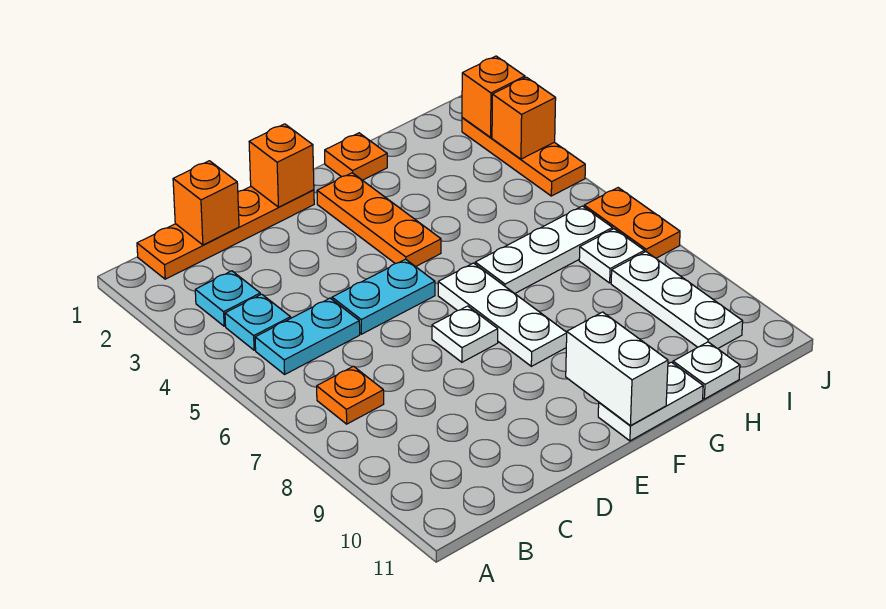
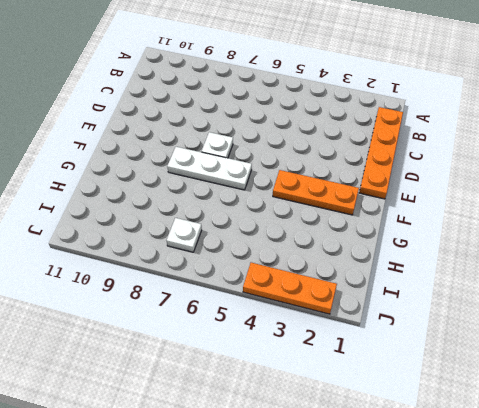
none -> cyan 1x1 plate [195,271,260,326]
none -> cyan 1x1 plate [225,294,291,350]
none -> cyan 1x2 plate [255,298,360,374]

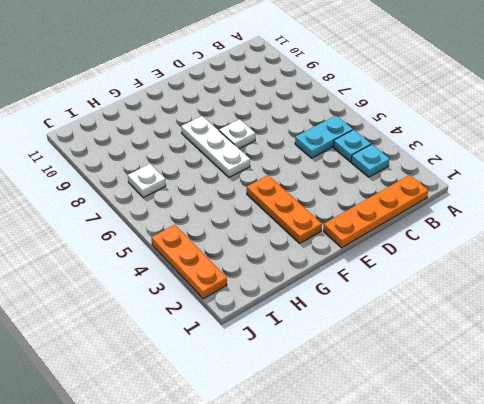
none -> orange 1x1 plate [317,366,384,424]
none -> cyan 1x2 plate [332,259,435,334]
none -> white 1x2 plate [598,362,703,441]

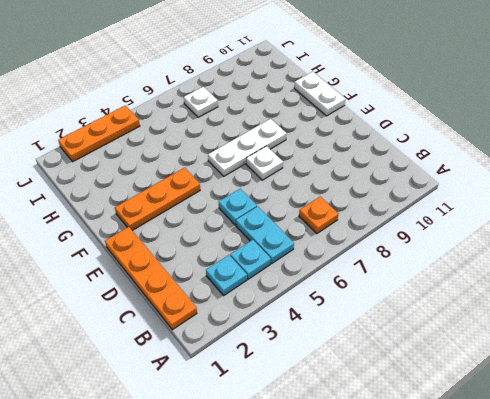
cyan 1x1 plate [219,189,257,225] -> cyan 1x2 plate [332,259,435,334]
none -> orange 1x1 plate [325,133,387,180]
none -> white 1x3 plate [475,206,613,293]
none -> white 1x1 plate [673,342,740,399]

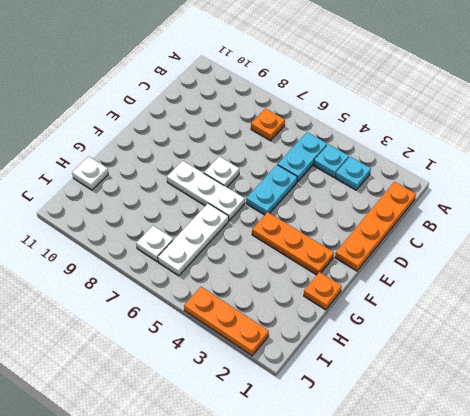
none -> white 1x2 plate [598,362,703,441]
none -> white 1x3 plate [611,252,743,349]
none -> orange 1x2 plate [584,188,680,258]

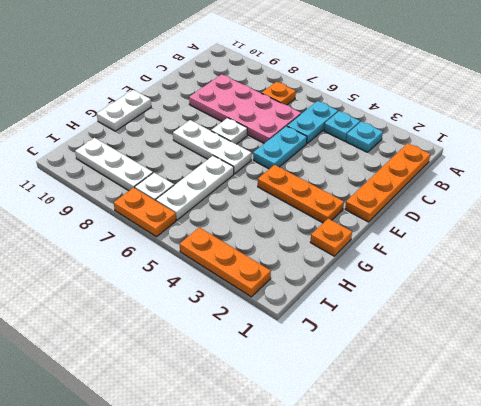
pink 2x4 plate [189,74,301,143] -> none
none -> white 1x1 plate [673,342,740,399]
none -> orange 1x1 brick [173,161,239,245]
none -> orange 1x1 brick [249,124,314,207]

